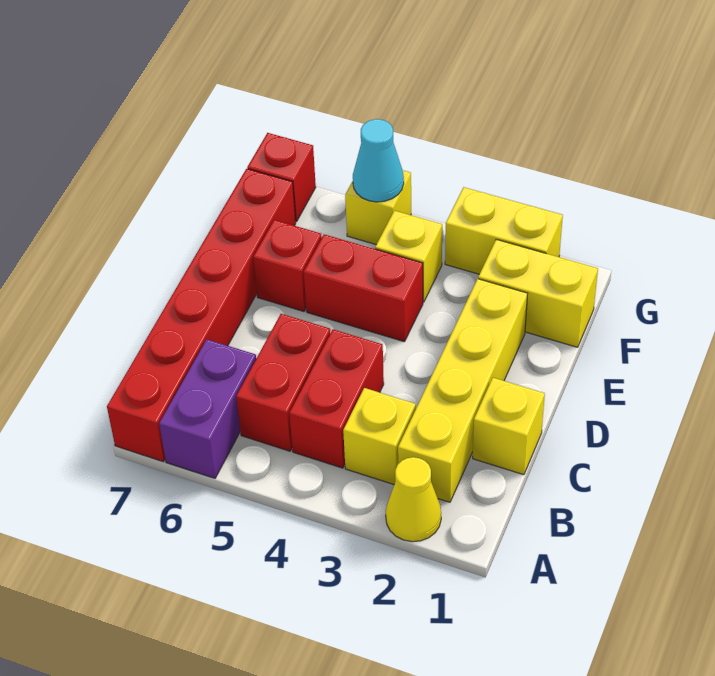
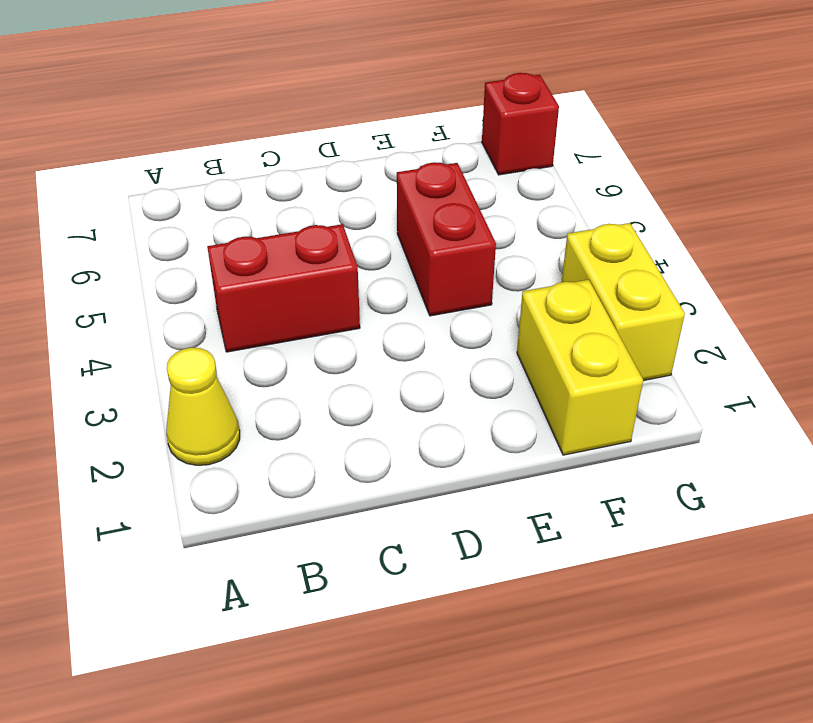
none -> purple 1x2 brick [159,339,256,478]
none -> red 1x6 brick [107,169,296,461]
none -> yellow 1x4 brick [398,279,528,502]

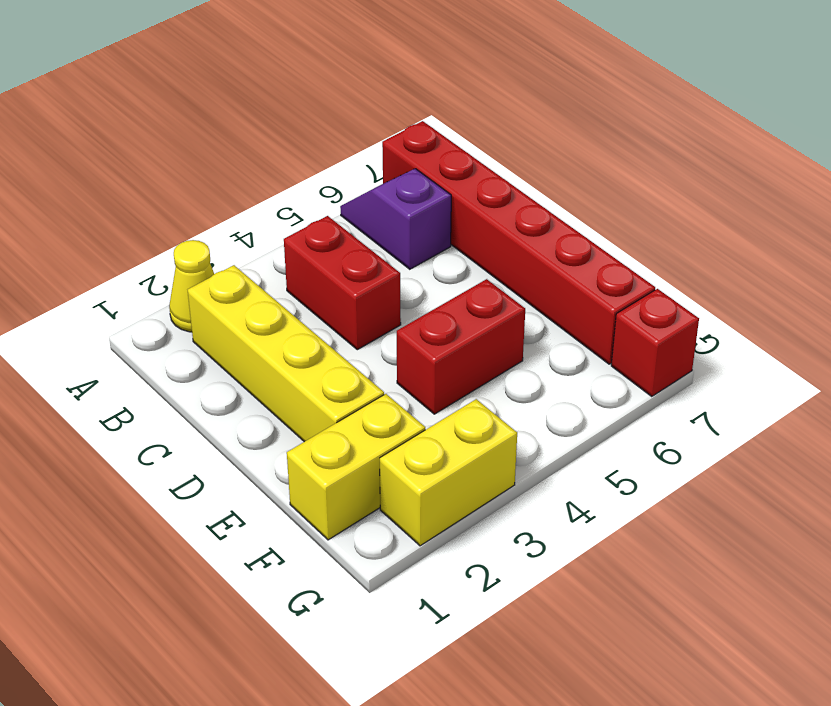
purple 1x2 slope [340,169,451,269] -> purple 1x2 brick [159,339,256,478]
none -> yellow 1x1 brick [343,388,416,484]
none -> red 1x2 brick [236,314,330,451]
none -> yellow 1x1 brick [473,378,545,475]

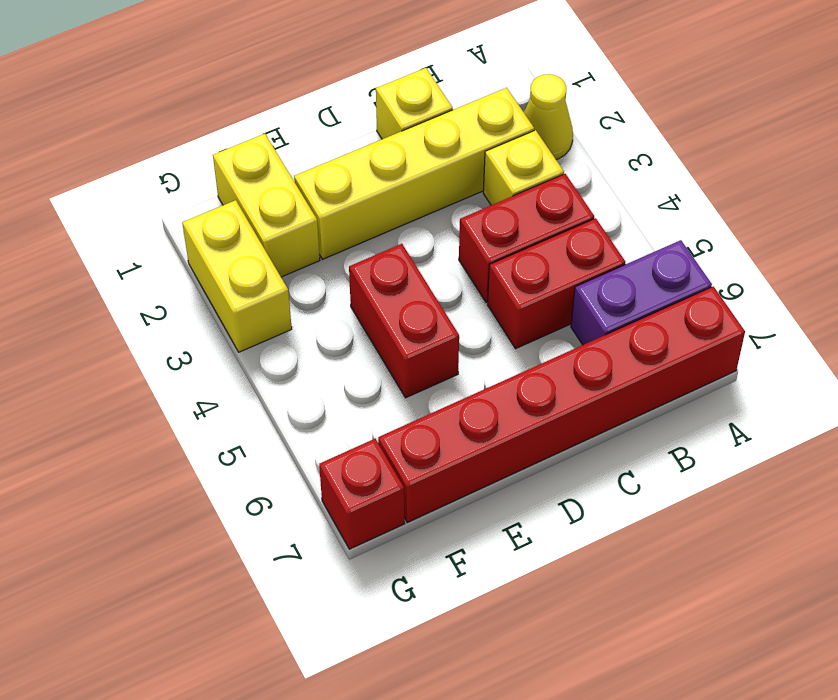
none -> red 1x1 brick [253,220,322,311]
none -> yellow 1x1 brick [375,211,442,302]
none -> yellow 1x1 brick [345,170,411,245]

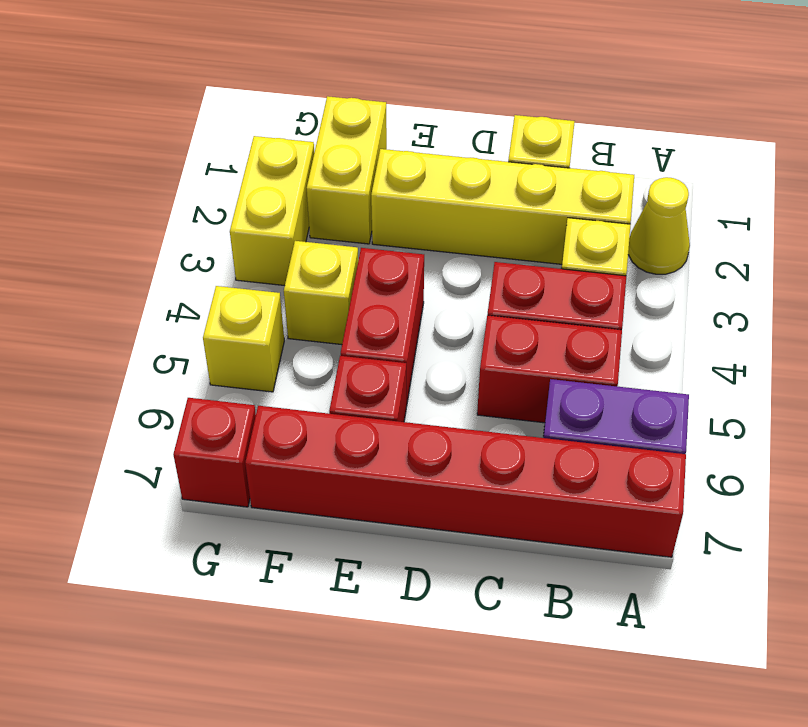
none -> cyan 1x1 cone [353,119,404,202]

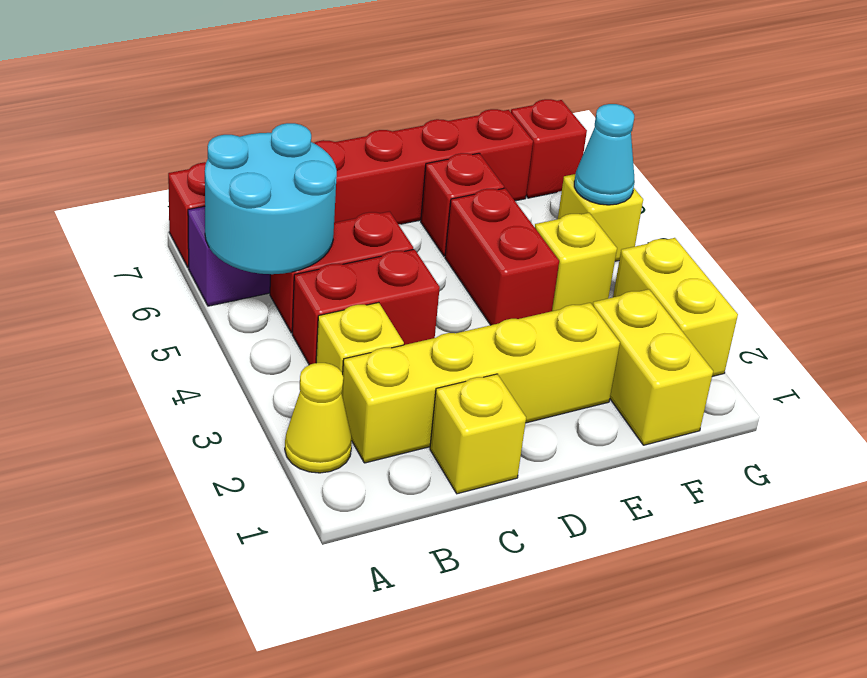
cyan 2x2 round brick [205,123,337,274] -> none

